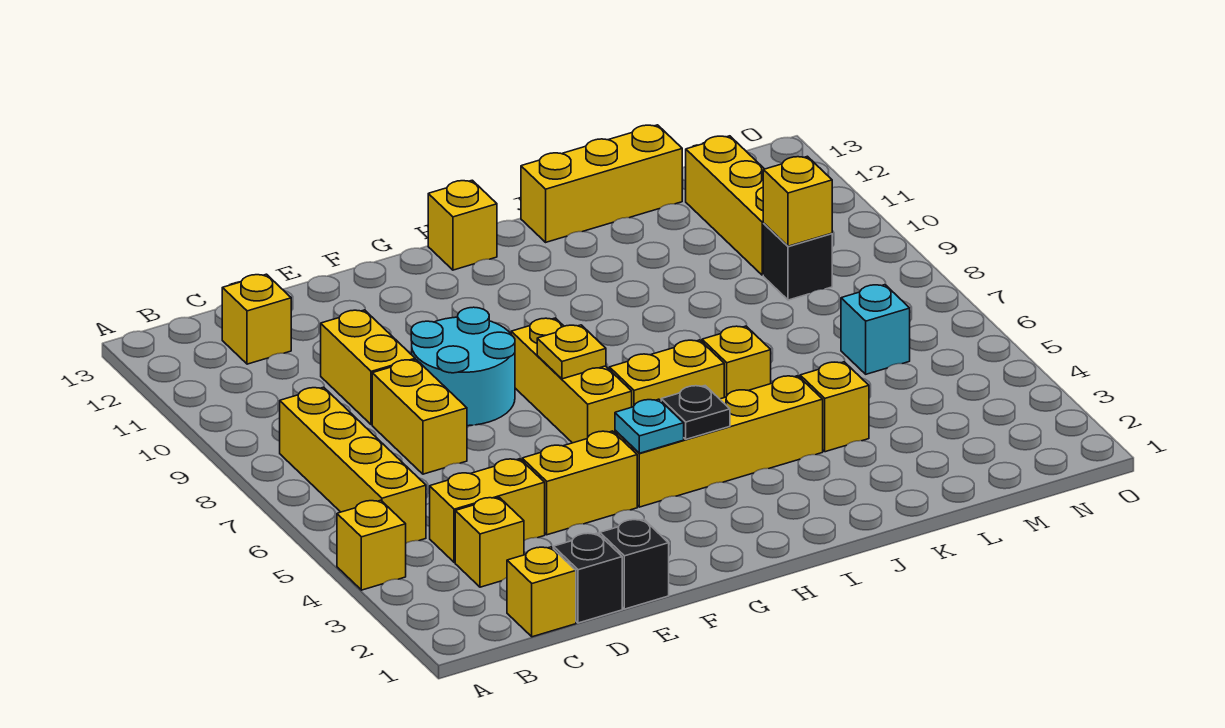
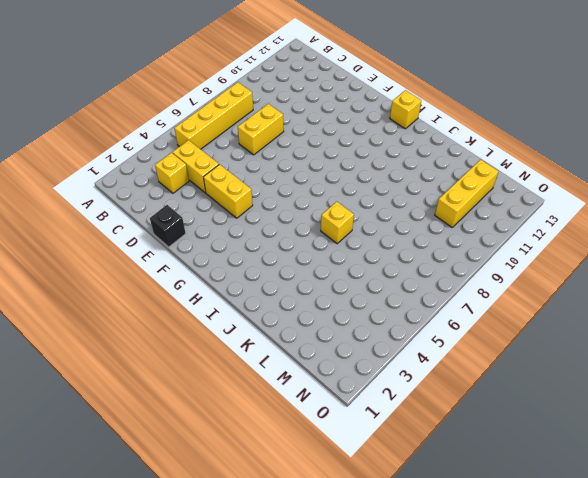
none -> yellow 1x1 brick [337,500,406,590]
none -> yellow 1x1 brick [507,547,576,637]
none -> yellow 1x1 brick [222,274,291,364]

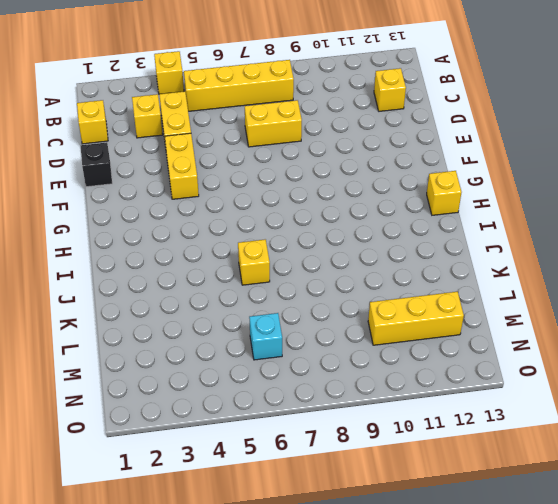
none -> black 1x1 brick [553,533,622,623]
none -> yellow 1x2 brick [321,310,415,425]
none -> cyan 2x2 round brick [411,307,515,426]

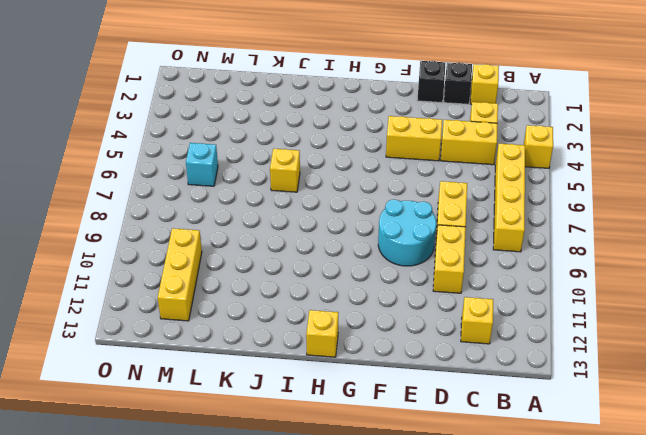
none -> yellow 1x4 brick [615,376,823,507]
none -> yellow 1x3 brick [511,318,632,443]
none -> yellow 1x2 brick [609,340,724,407]

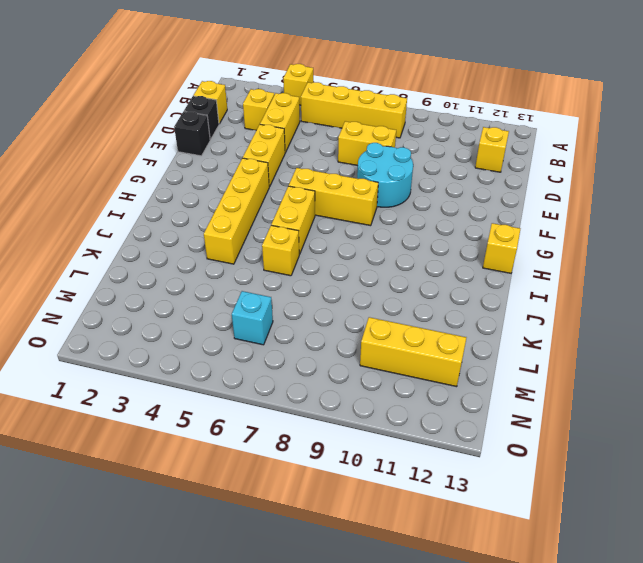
none -> yellow 1x2 brick [321,310,415,425]
none -> yellow 1x3 brick [521,125,682,242]
none -> yellow 1x1 brick [800,362,869,452]

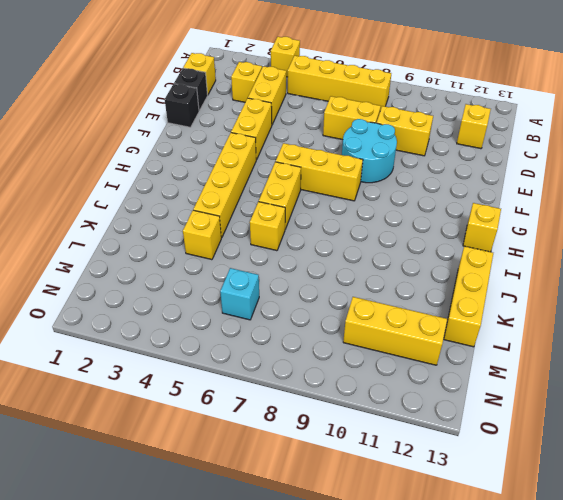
none -> black 1x1 brick [763,224,832,300]
none -> cyan 1x1 plate [615,399,684,453]
none -> yellow 1x1 plate [537,325,606,379]

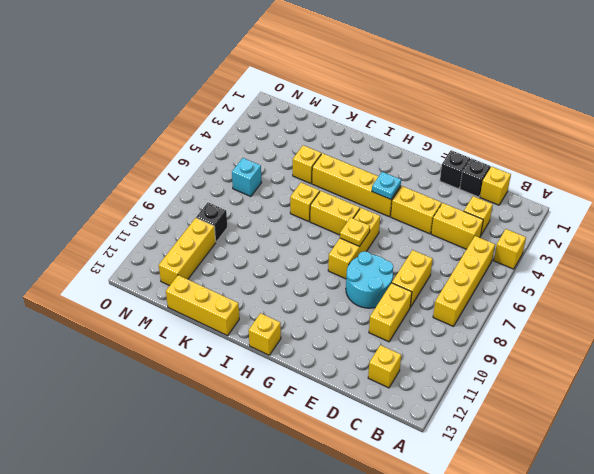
none -> black 1x1 plate [661,386,730,439]
none -> yellow 1x1 brick [763,156,832,246]

